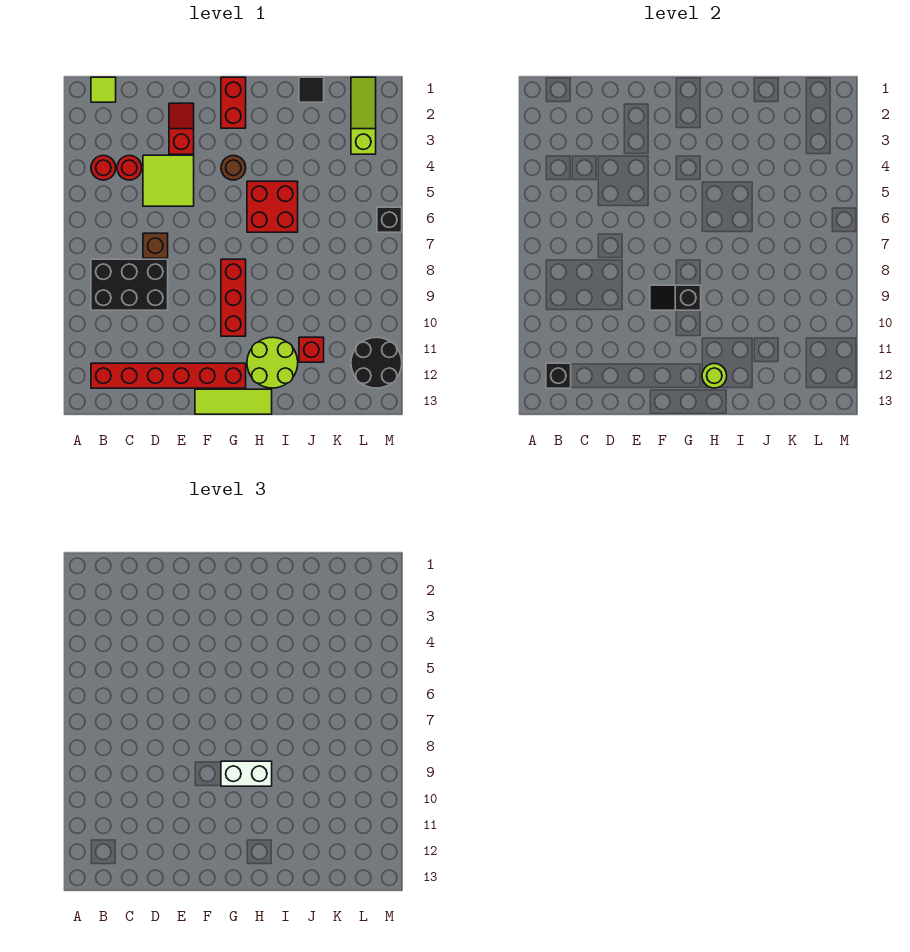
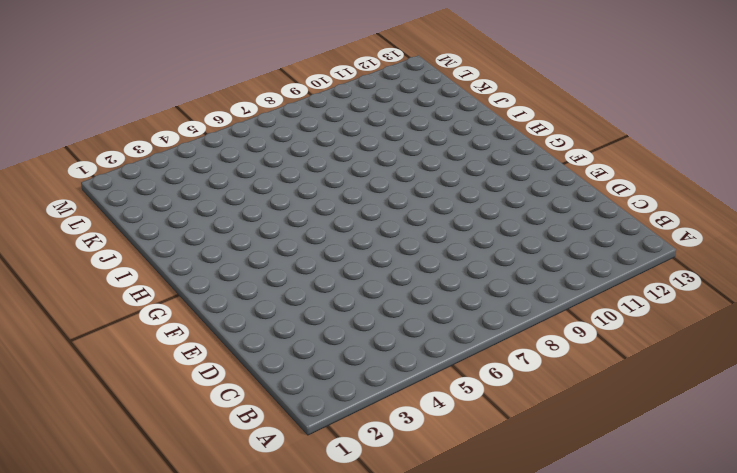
none -> lime 1x1 tile [91,77,116,102]
none -> red 1x1 round brick [91,155,116,180]
none -> black 2x3 brick [91,259,168,310]

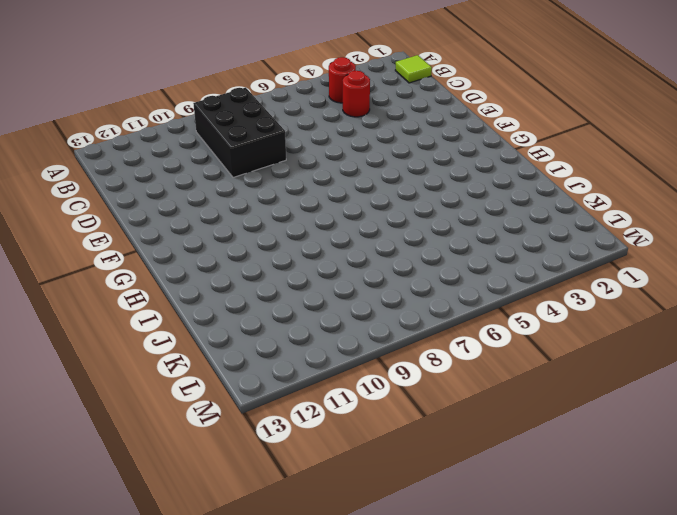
none -> red 1x6 brick [91,363,246,388]
none -> lime 2x2 tile [143,155,194,206]
none -> brown 1x1 brick [143,233,168,258]

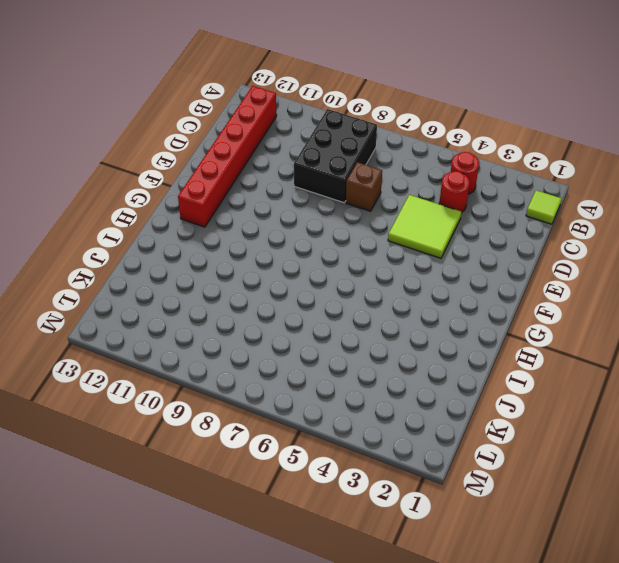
none -> red 1x2 slope [169,103,194,154]
none -> lime 1x3 tile [195,389,272,414]
none -> red 1x2 brick [221,77,246,128]

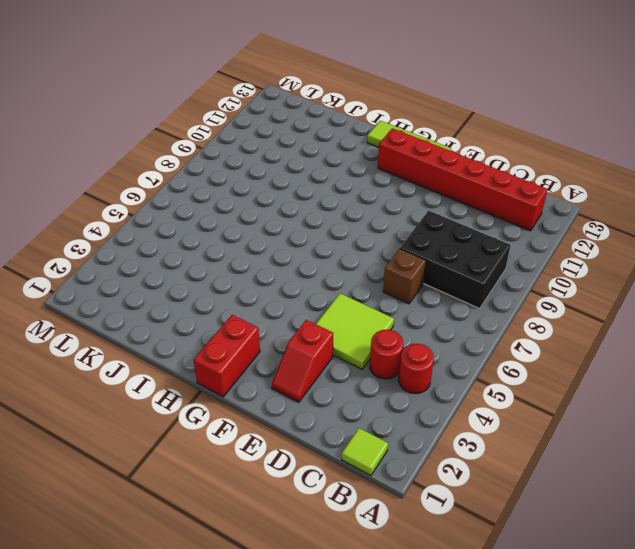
none -> brown 1x1 round brick [221,155,246,180]
none -> red 1x3 brick [221,259,246,336]
none -> red 2x2 brick [247,181,298,232]

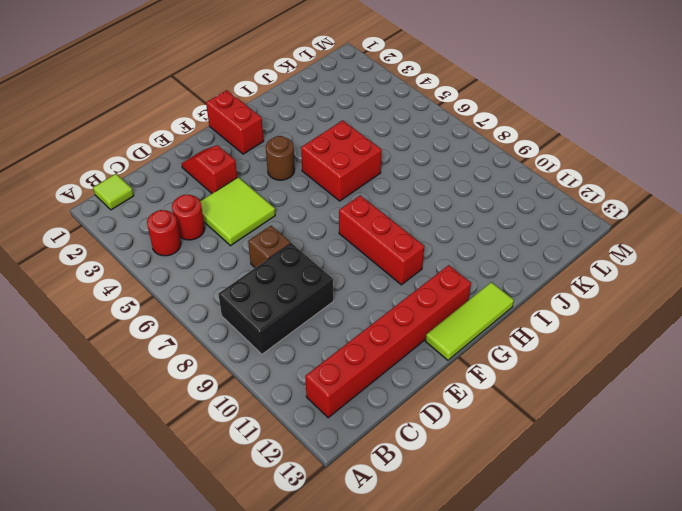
none -> lime 2x2 round brick [247,337,298,388]
none -> black 1x1 tile [299,77,324,102]
none -> red 1x1 brick [299,337,324,362]

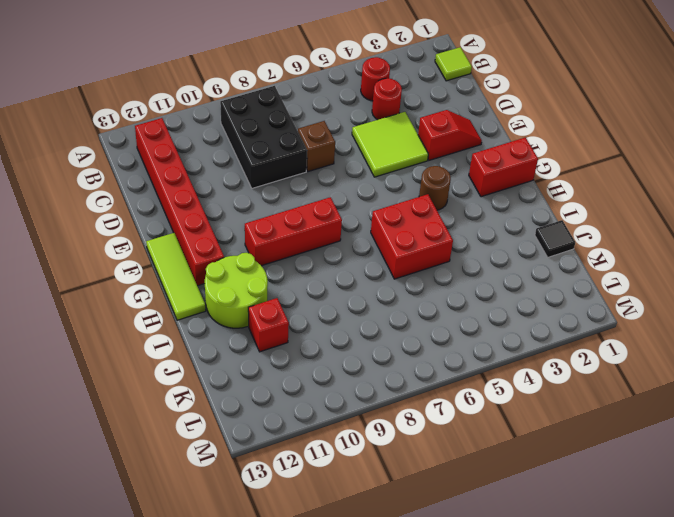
none -> lime 1x3 slope [351,77,376,154]
none -> black 2x2 round brick [351,337,402,388]
none -> black 1x1 brick [377,207,402,232]

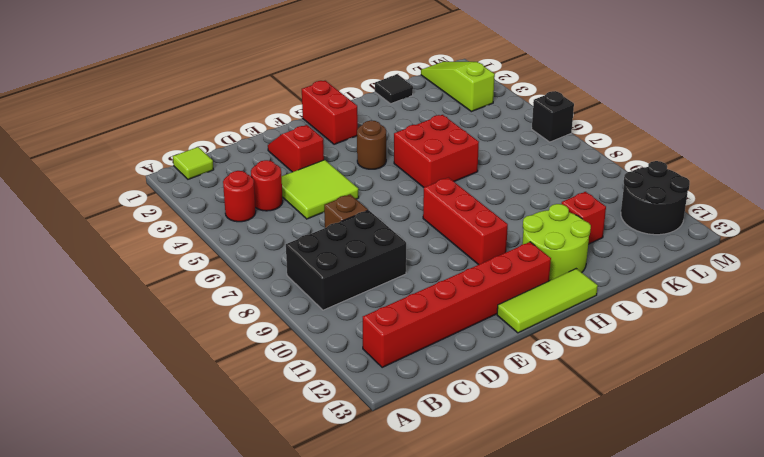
none -> black 1x1 brick [546,363,571,388]
none -> black 1x2 slope [650,285,701,310]
none -> lime 1x1 round brick [702,363,727,388]

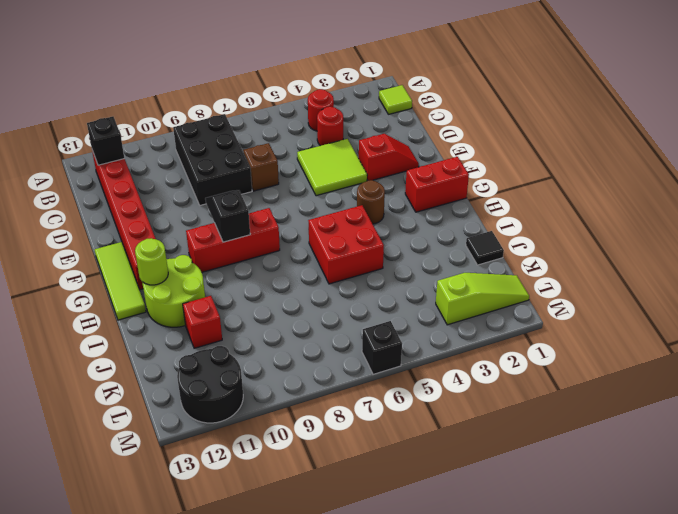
none -> white 1x2 brick [221,761,272,786]

